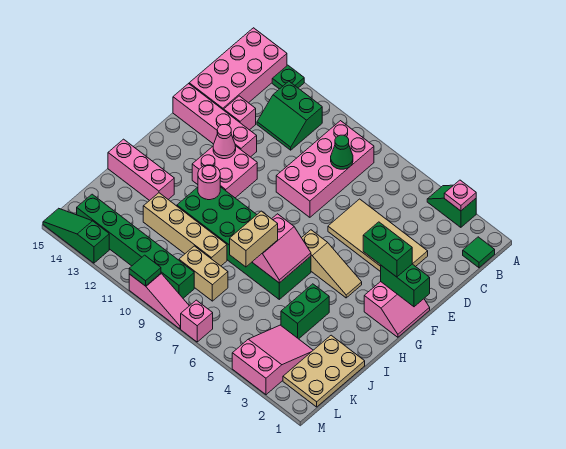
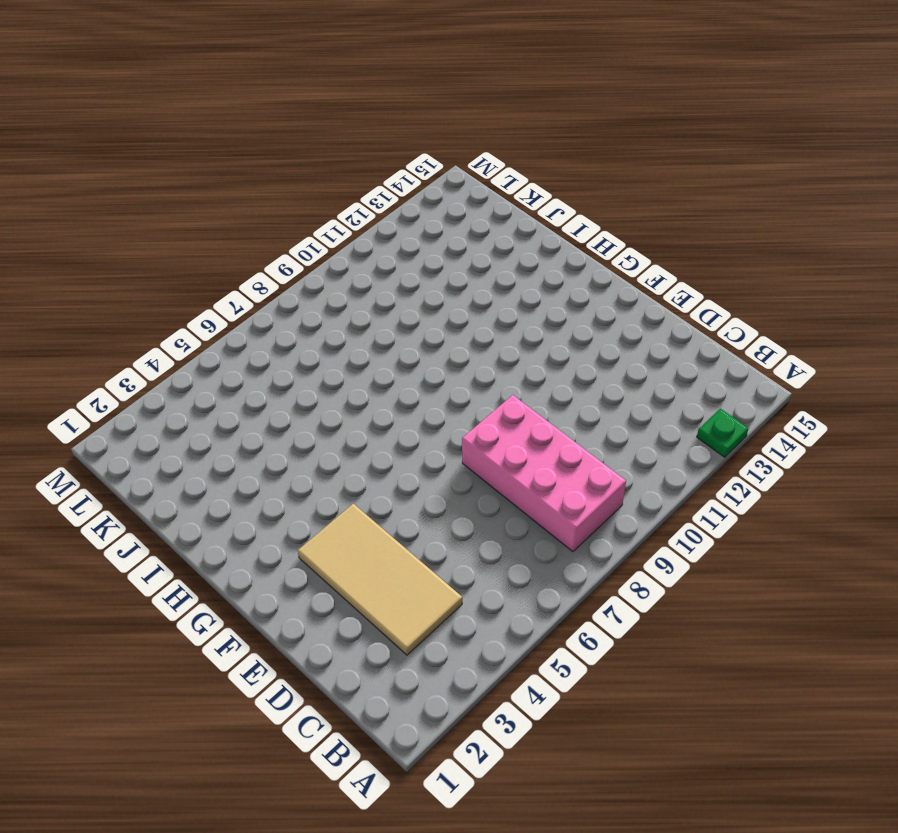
tan 2x4 tile [298,504,462,655] -> tan 2x4 tile turned to [328,199,428,272]
none -> green 1x2 slope [427,185,476,227]
none -> pink 2x4 brick [189,28,287,110]
none -> green 1x1 tile [463,237,495,268]
none -> green 2x2 slope [257,81,322,150]

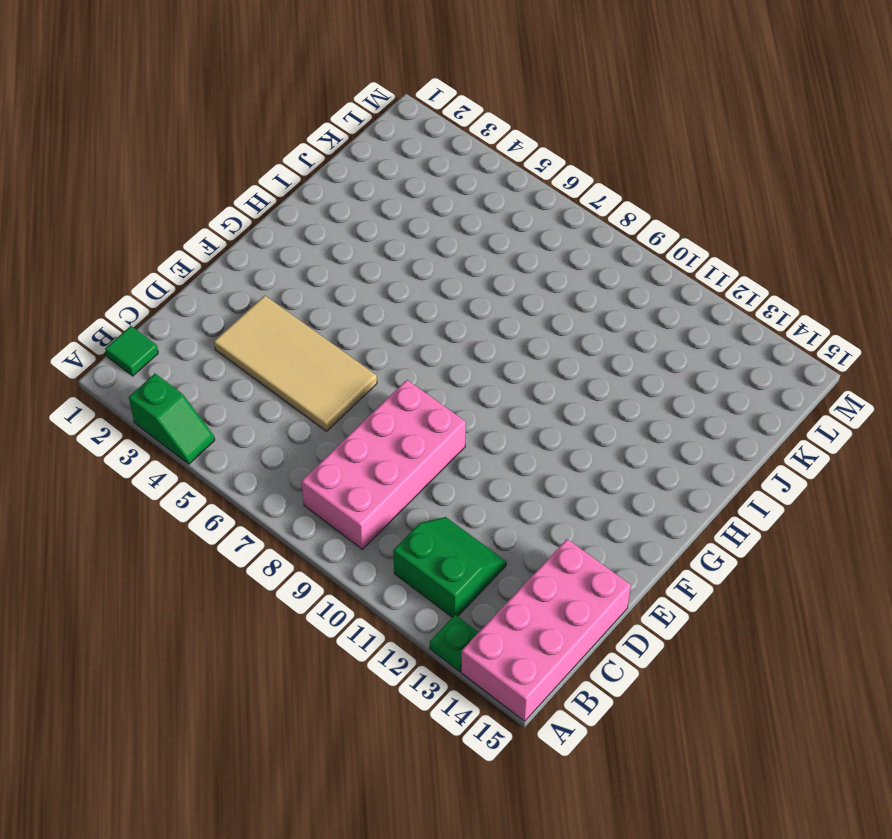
none -> pink 1x1 brick [224,96,256,130]
none -> pink 1x4 brick [173,84,257,157]
none -> pink 2x2 slope [364,282,430,337]
none -> pink 2x2 brick [192,146,257,198]

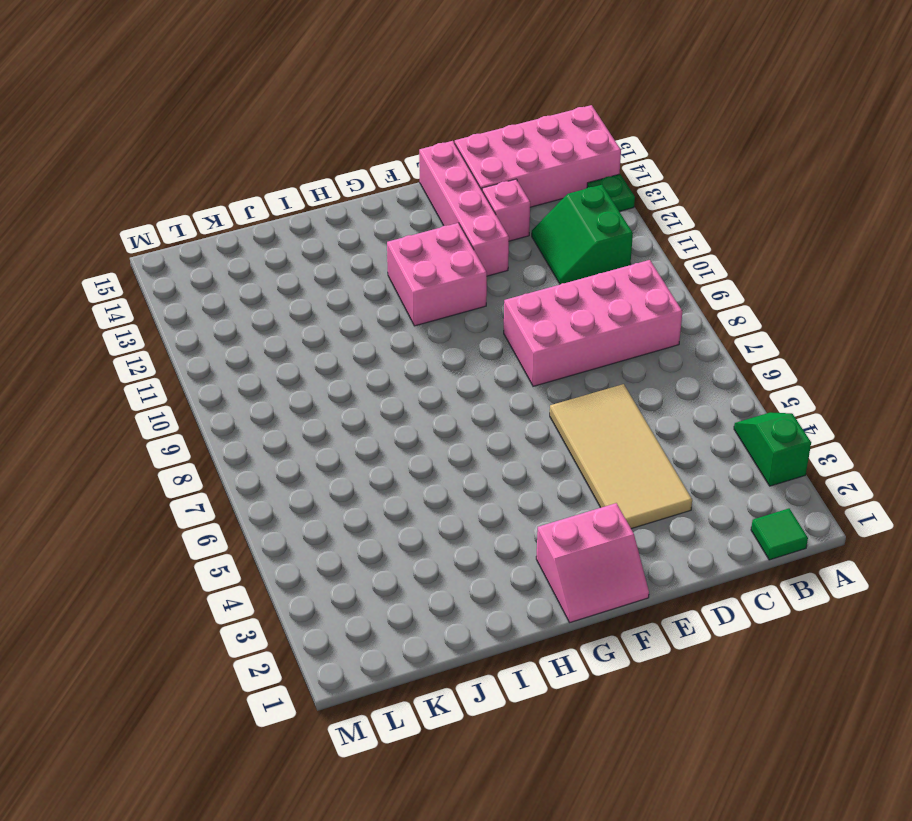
none -> tan 1x3 slope [302,230,362,298]
none -> green 2x6 brick [177,187,311,299]
none -> green 1x2 brick [281,284,329,339]
none -> pink 1x3 brick [108,139,174,201]

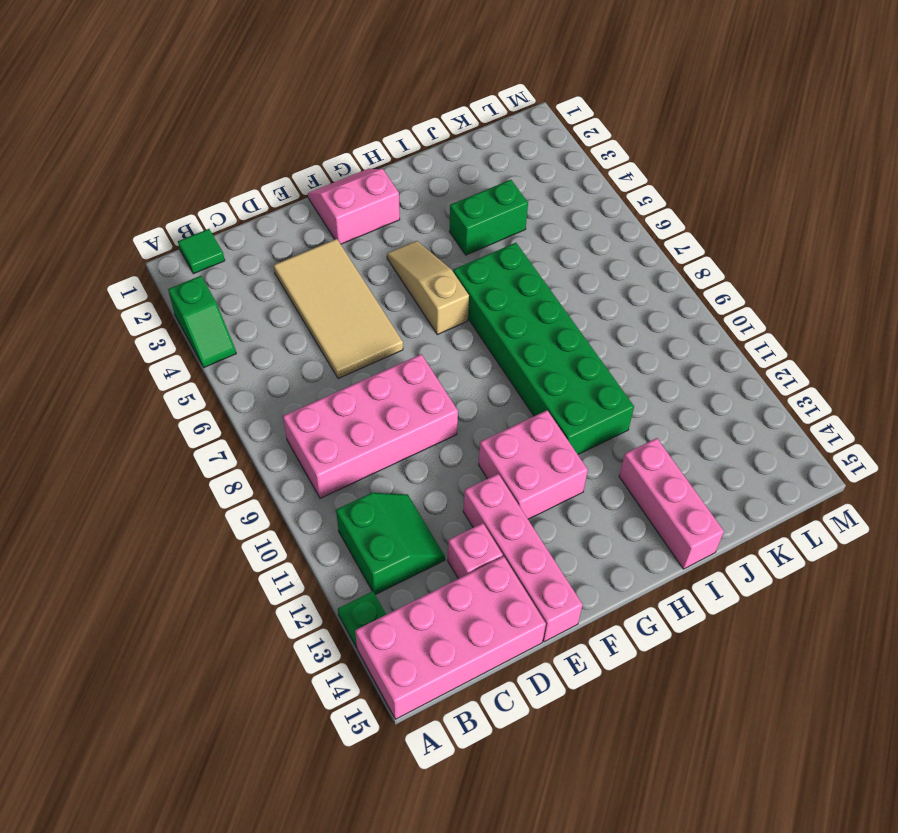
none -> tan 2x3 plate [283,335,365,407]
none -> tan 1x4 brick [143,193,227,266]
none -> pink 2x3 slope [232,325,313,395]
none -> tan 1x2 brick [179,246,228,301]

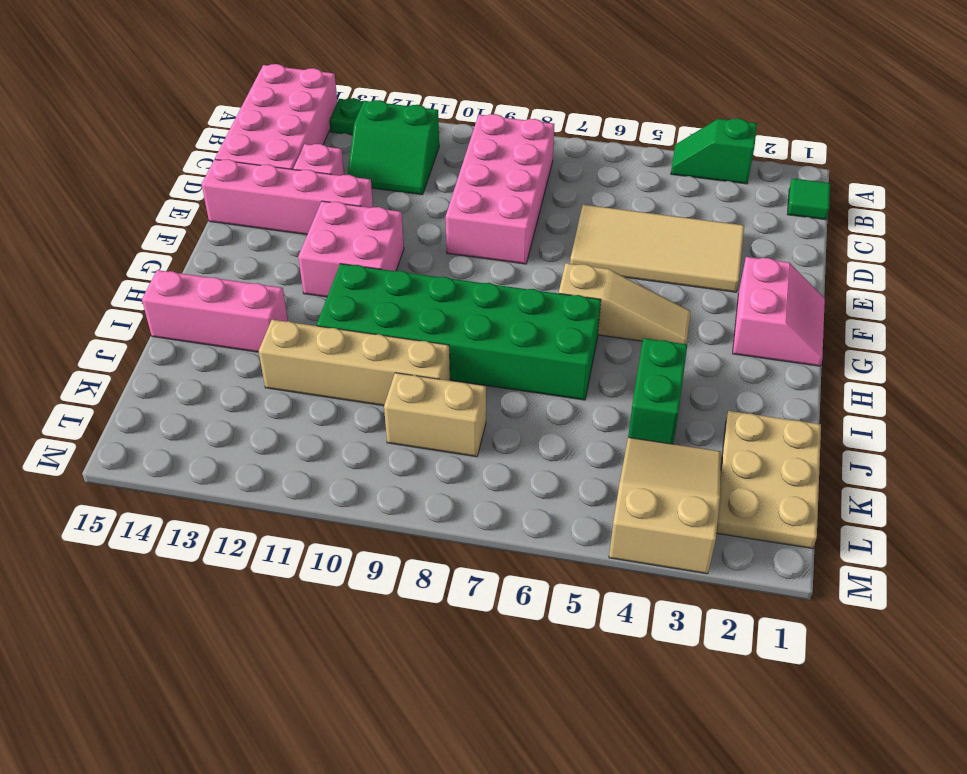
tan 2x3 slope [609,437,721,574] -> pink 2x3 slope [232,325,313,395]
none -> green 1x6 brick [77,194,194,298]
none -> pink 1x1 brick [181,300,213,342]
none -> pink 1x3 slope [129,273,189,329]
none -> green 1x3 slope [43,208,109,263]

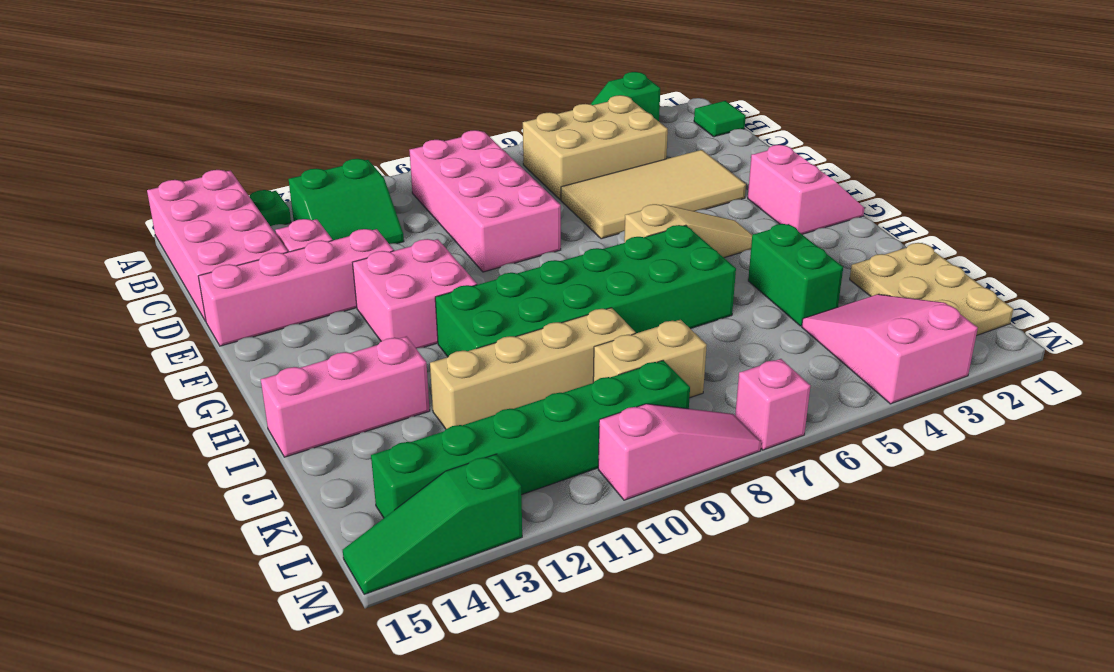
tan 2x3 brick [523,95,668,200] -> none
none -> pink 1x1 plate [444,180,476,211]
none -> green 1x1 cone [331,135,353,169]
none -> green 1x2 brick [381,264,430,307]
none -> pink 1x1 cone [213,124,236,159]

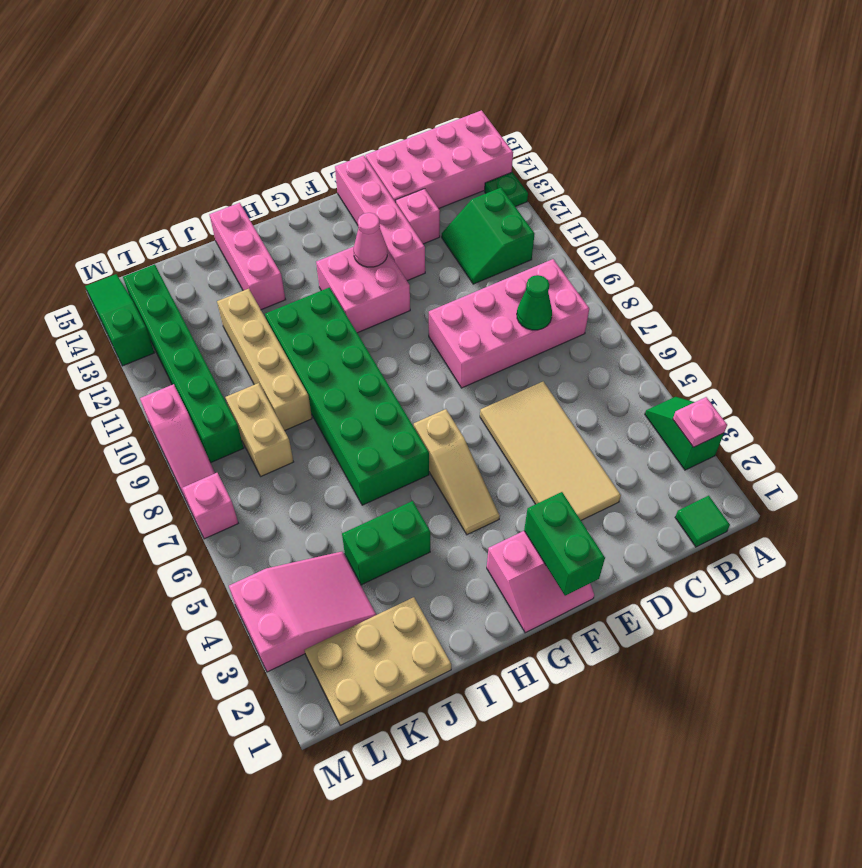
none -> pink 2x2 slope [252,214,311,283]
none -> pink 1x1 round brick [198,165,220,200]
none -> green 1x1 tile [129,255,161,286]
none -> green 1x2 brick [363,222,412,277]

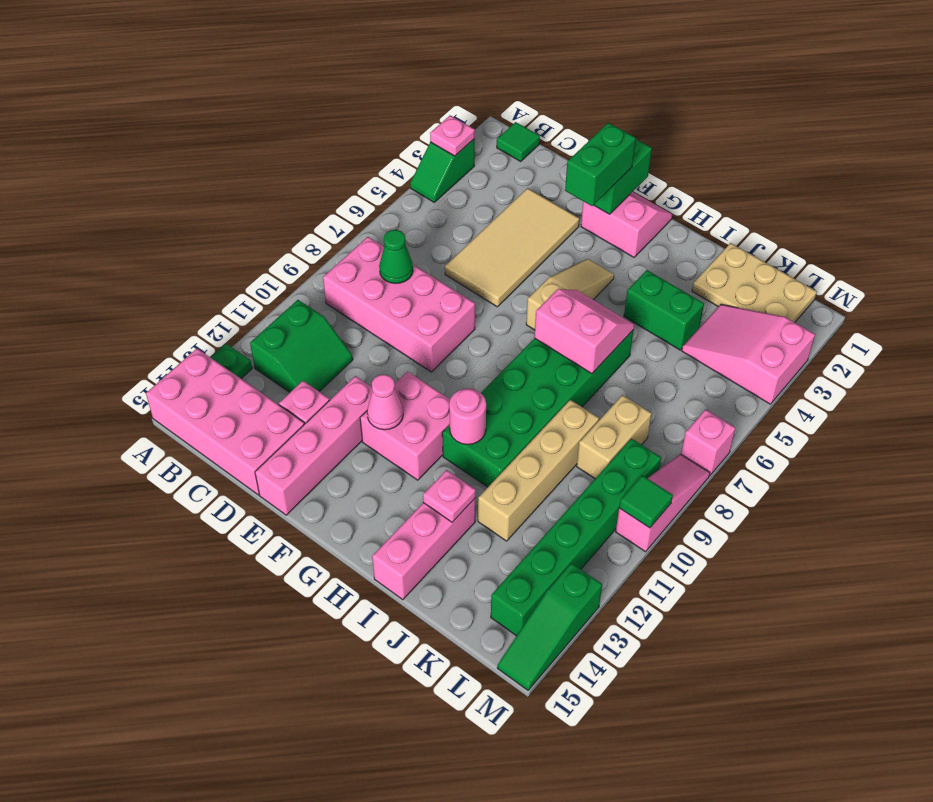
pink 1x1 plate [423,470,476,522] -> none
none -> tan 1x2 brick [230,211,278,267]

